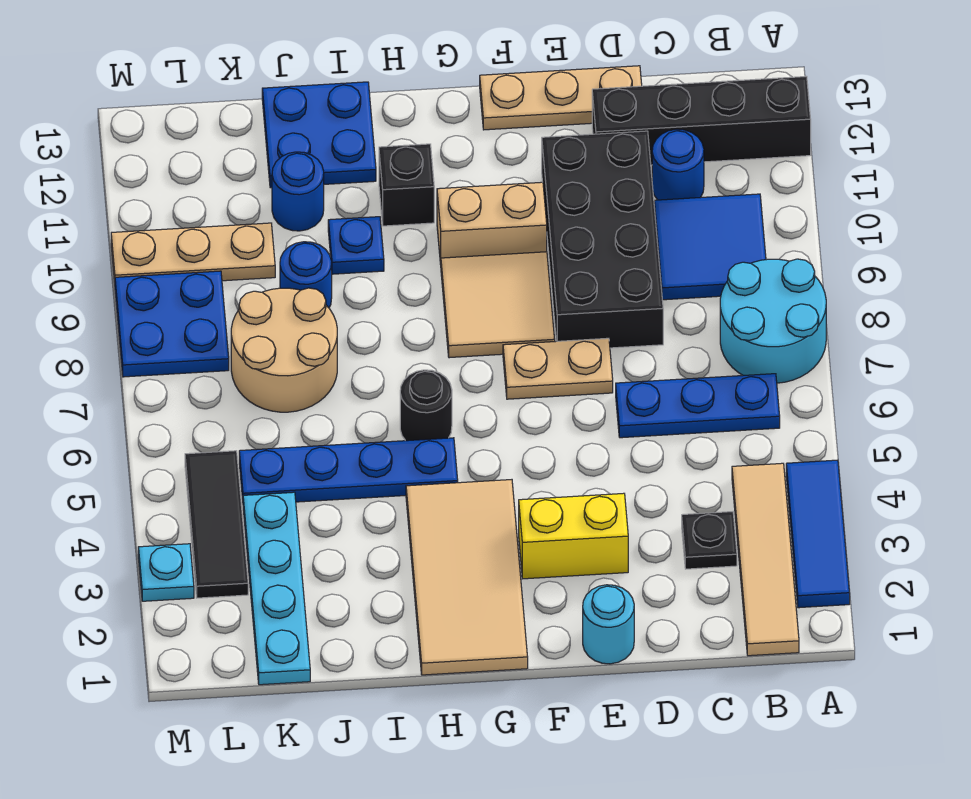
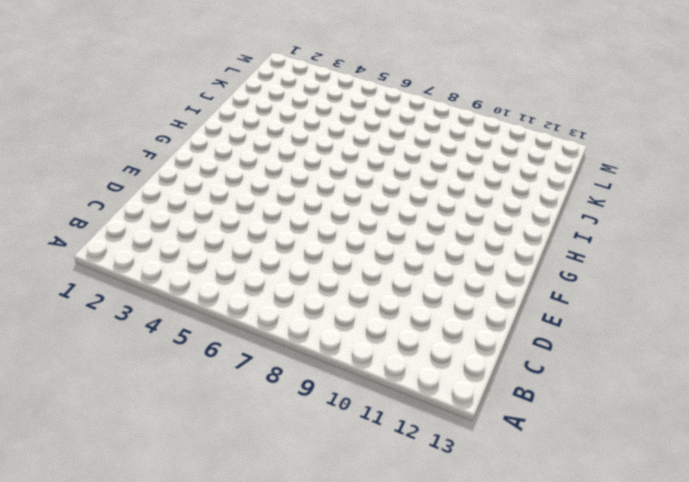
none -> blue 1x3 tile [786,460,850,608]
none -> cyan 2x2 round brick [720,259,826,383]
none -> black 1x4 brick [592,76,811,165]

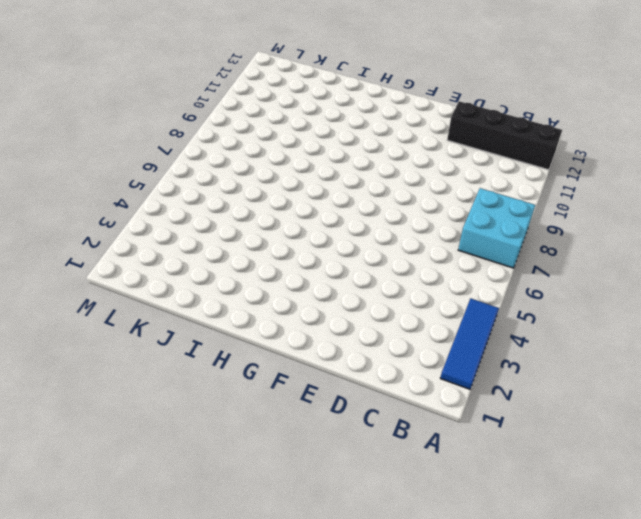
cyan 2x2 brick [458,188,535,268] -> cyan 2x2 round brick [720,259,826,383]
none -> tan 1x4 tile [732,463,799,656]
none -> blue 1x3 plate [616,374,780,438]
none -> blue 2x2 tile [654,194,766,300]

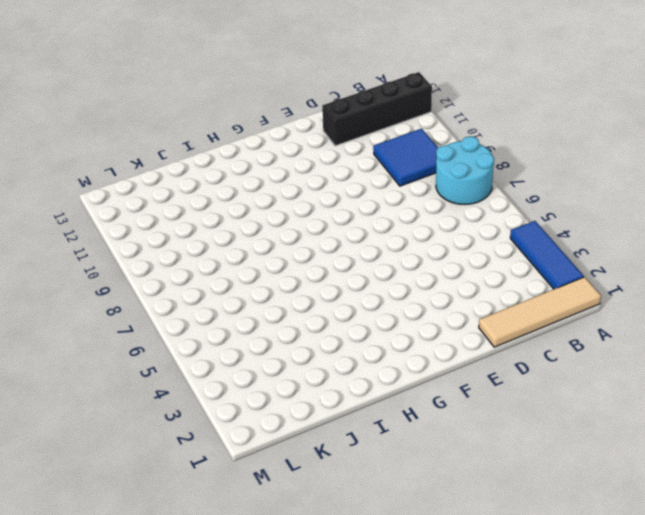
tan 1x4 tile [479,277,601,347] -> tan 1x4 tile turned to [732,463,799,656]
none -> blue 1x3 plate [616,374,780,438]
none -> black 1x1 plate [682,512,737,569]
none -> blue 1x1 round brick [652,129,704,200]

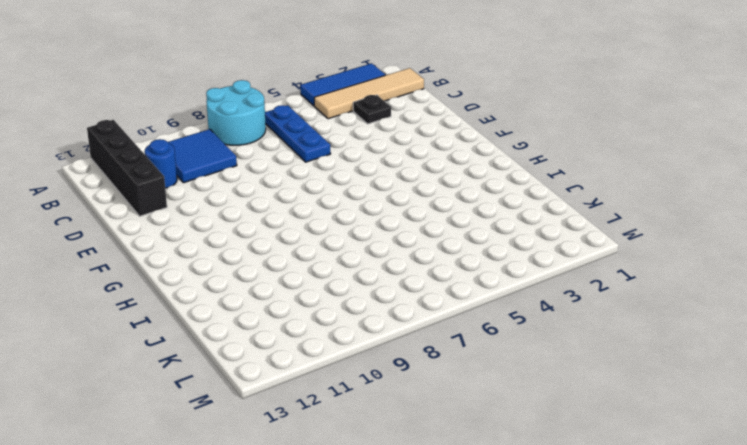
none -> black 2x4 brick [542,131,663,348]
none -> tan 1x3 plate [480,66,642,130]
none -> cyan 1x1 round brick [583,585,634,664]

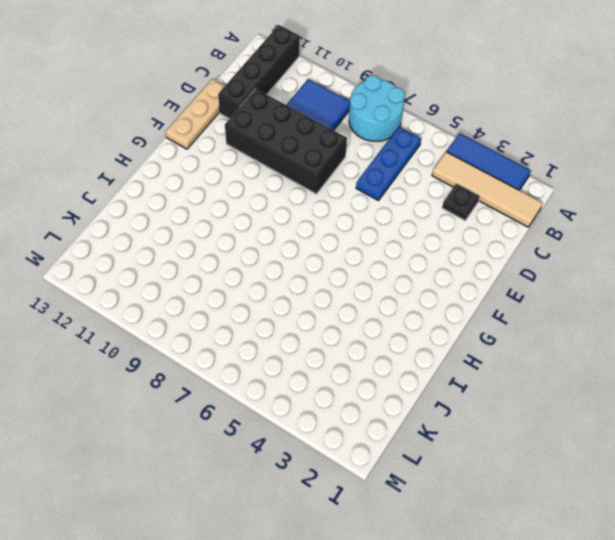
none -> blue 1x1 round brick [652,129,704,200]
none -> cyan 1x1 round brick [583,585,634,664]
none -> yellow 1x2 brick [519,493,628,579]

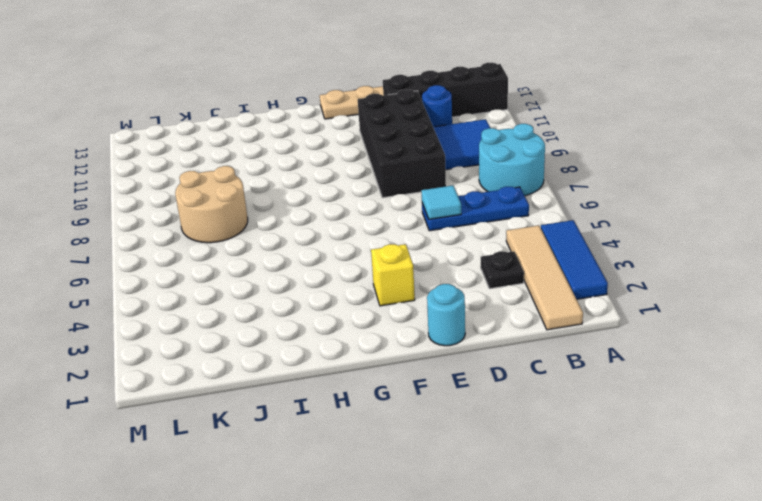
cyan 1x1 tile [421,186,461,219] -> none
yellow 1x1 brick [371,244,415,306] -> yellow 1x2 brick [519,493,628,579]
none -> tan 1x2 plate [503,338,613,399]
none -> tan 2x2 tile [441,252,555,358]
none -> tan 1x2 brick [437,182,547,264]

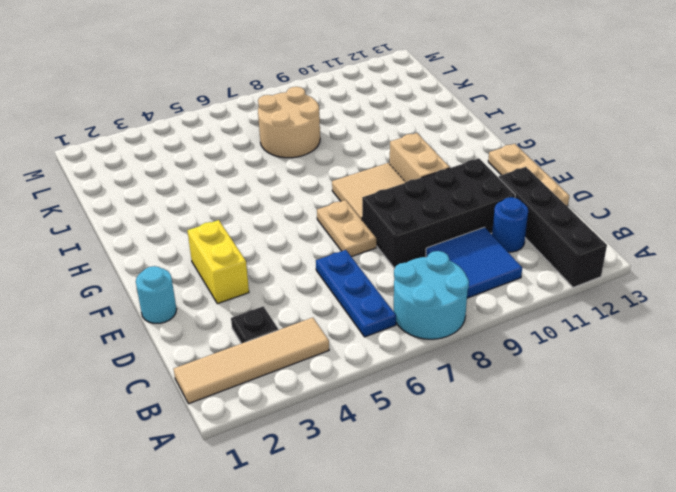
none -> blue 1x3 tile [786,460,850,608]
none -> tan 2x4 tile [406,480,528,675]
none -> blue 1x4 plate [239,438,458,502]

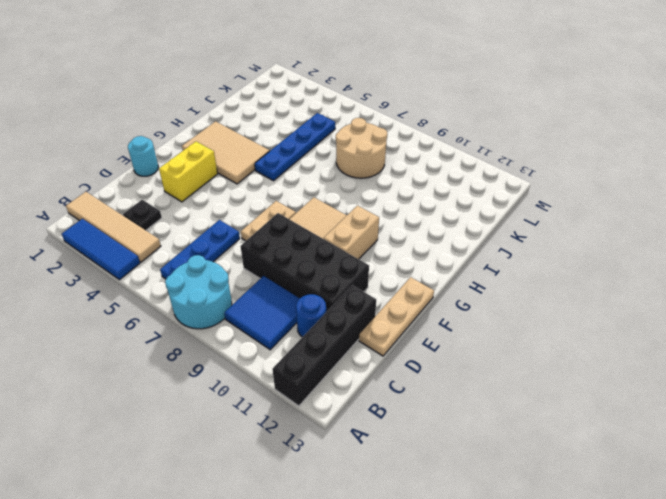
tan 2x3 tile [182,121,270,184] -> tan 2x4 tile [406,480,528,675]
none -> black 1x1 round brick [400,370,452,441]
none -> black 1x1 brick [379,144,434,226]
none -> blue 1x1 plate [328,217,384,274]

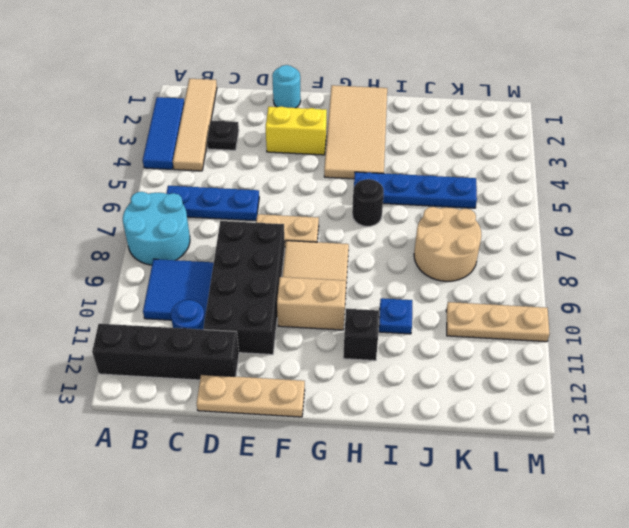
none -> blue 2x2 plate [262,82,376,188]
none -> blue 1x1 round brick [280,242,332,308]
none -> blue 1x1 round brick [272,152,324,231]

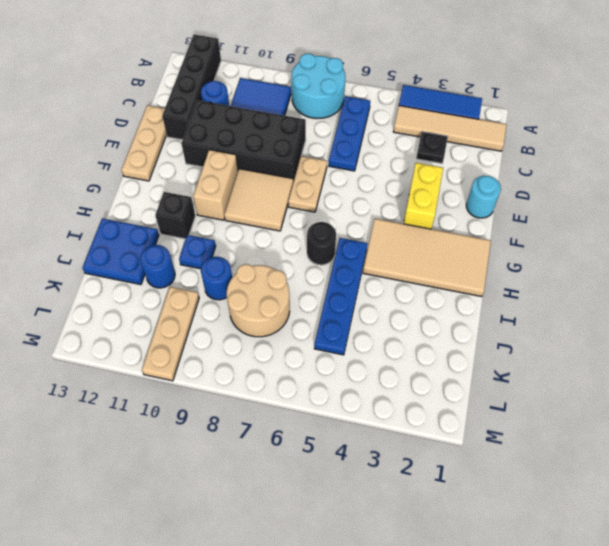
none -> cyan 1x4 plate [243,492,310,685]
none -> black 1x3 tile [185,451,248,598]
none -> blue 2x2 plate [115,271,229,377]

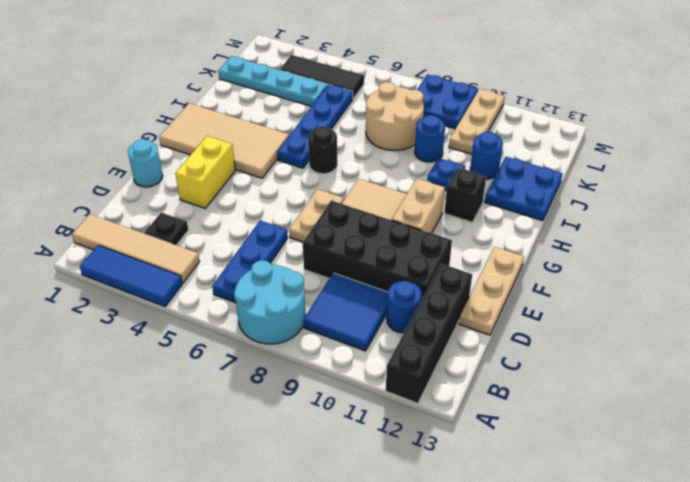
none -> cyan 1x1 plate [138,544,194,601]

